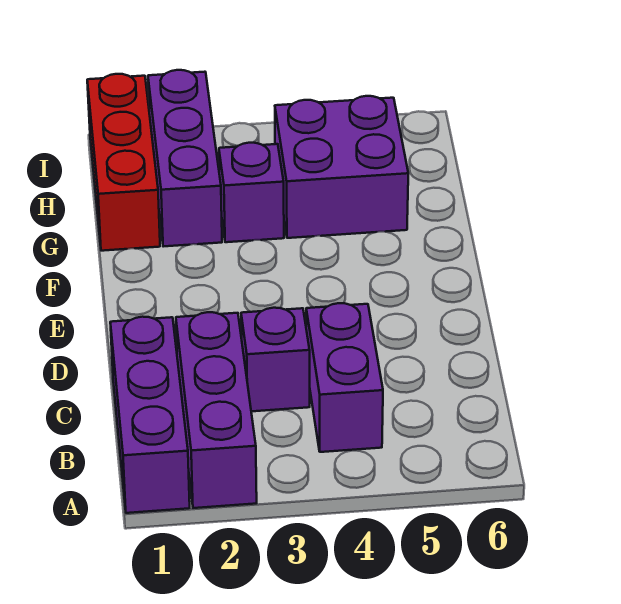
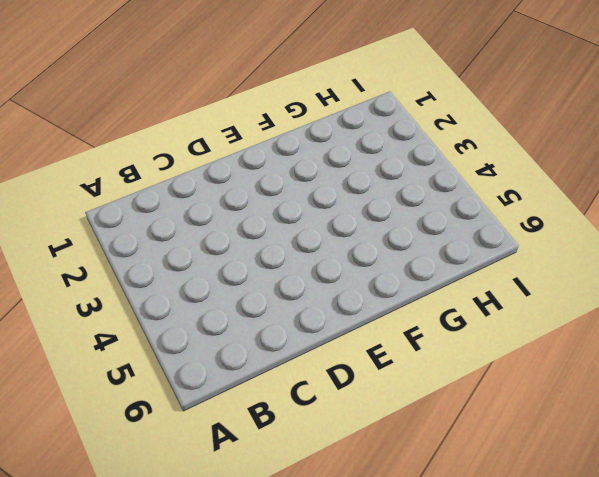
none -> purple 1x3 brick [110,317,190,513]
none -> purple 1x3 brick [176,312,257,508]

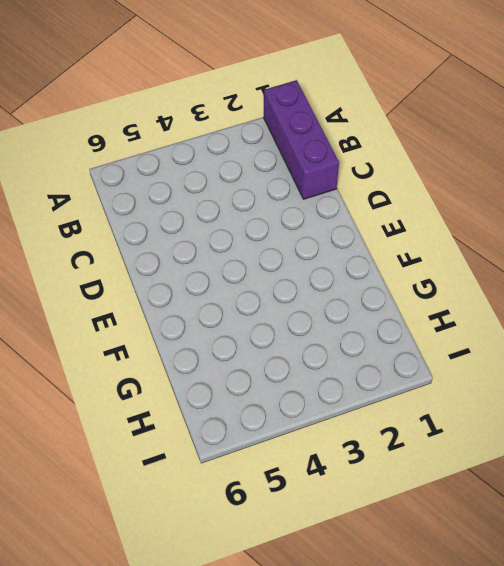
none -> purple 1x3 brick [176,312,257,508]
none -> purple 1x2 brick [306,303,383,452]

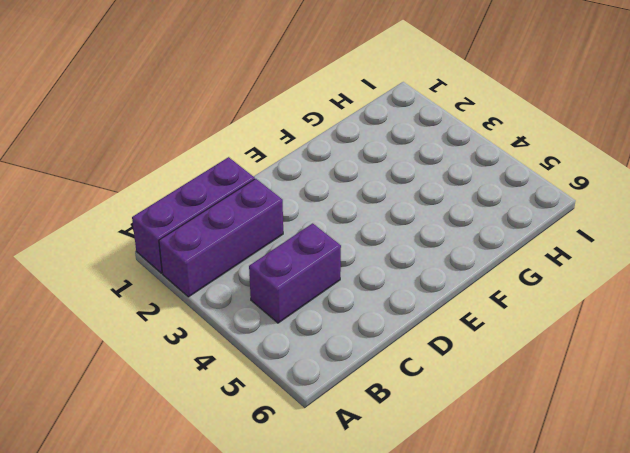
none -> purple 1x1 brick [241,308,310,411]
none -> red 1x3 brick [87,74,160,251]

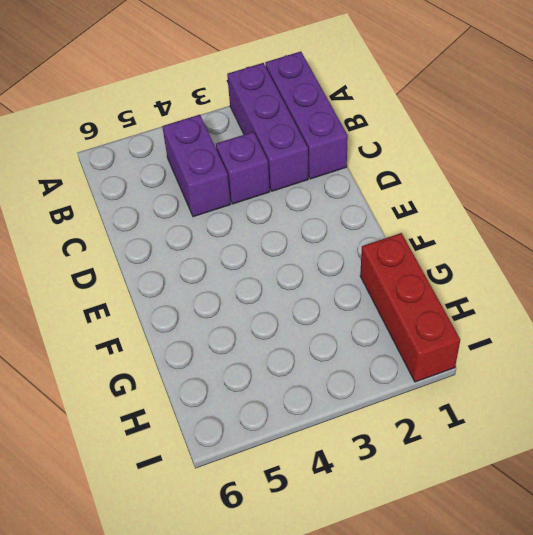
none -> purple 1x3 brick [148,70,222,247]
none -> purple 1x1 brick [219,143,284,242]

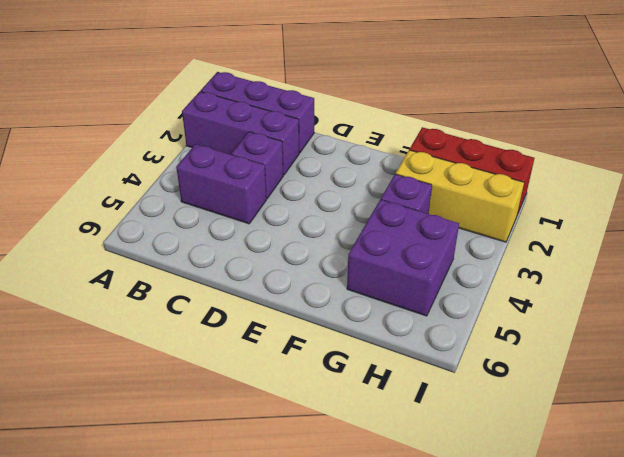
yellow 1x3 brick [396,150,524,242] -> purple 1x3 brick [148,70,222,247]

